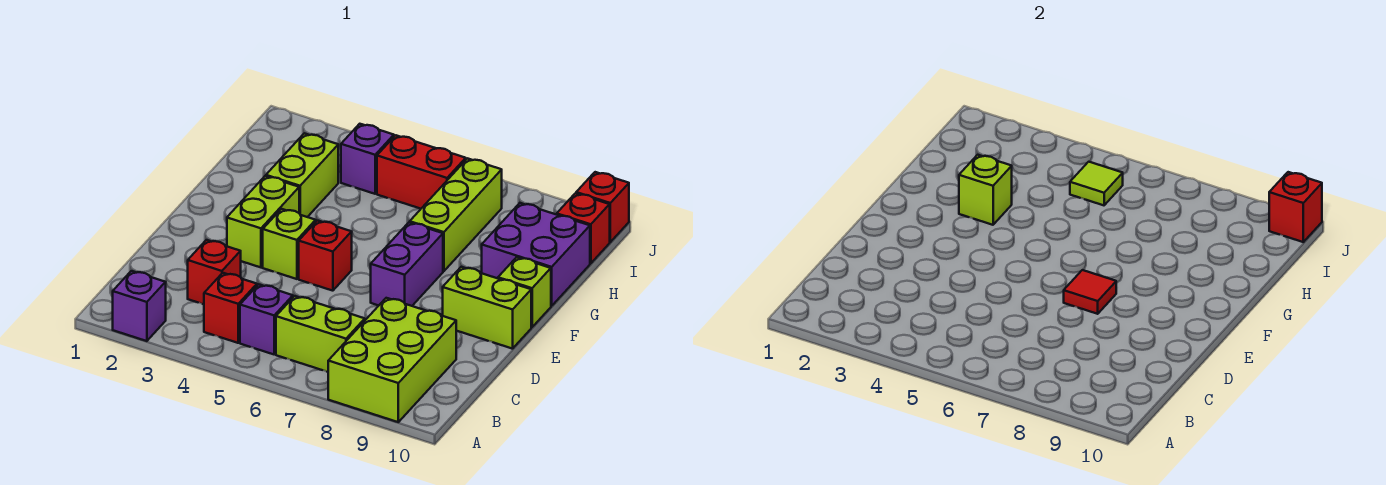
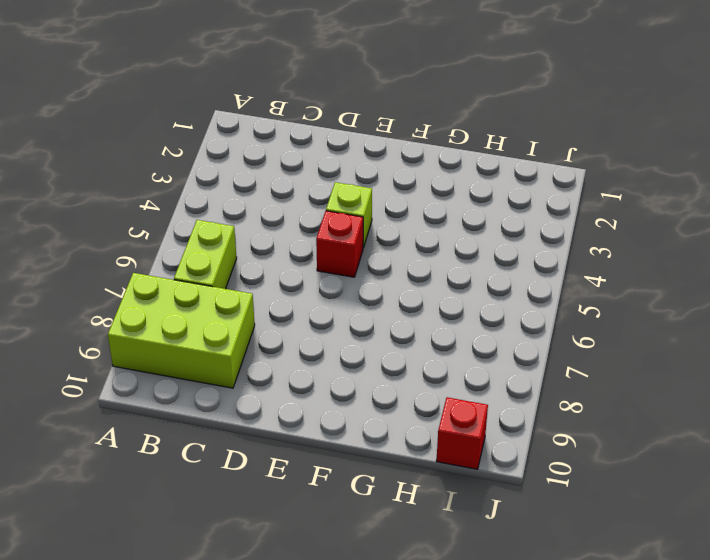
none -> purple 1x1 brick [113,271,166,341]
none -> red 1x1 brick [204,273,257,343]
none -> purple 1x1 brick [240,284,293,354]

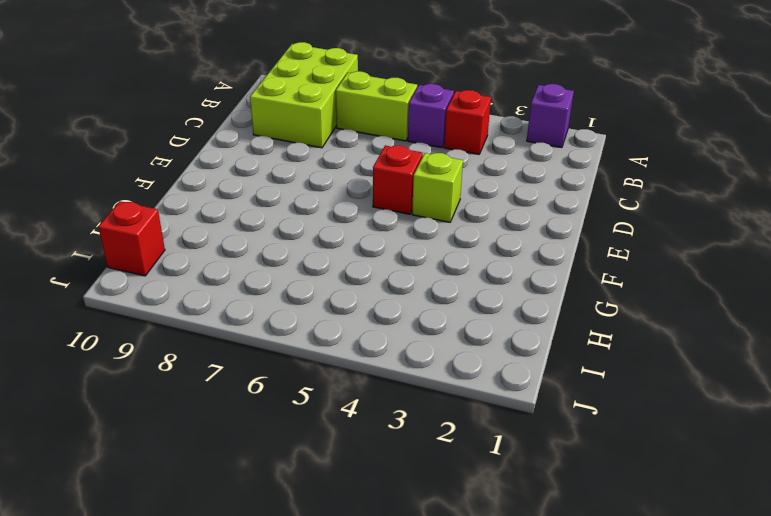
none -> red 1x1 brick [188,240,241,304]
none -> lime 1x2 brick [227,176,299,267]
none -> purple 1x2 brick [371,222,443,306]

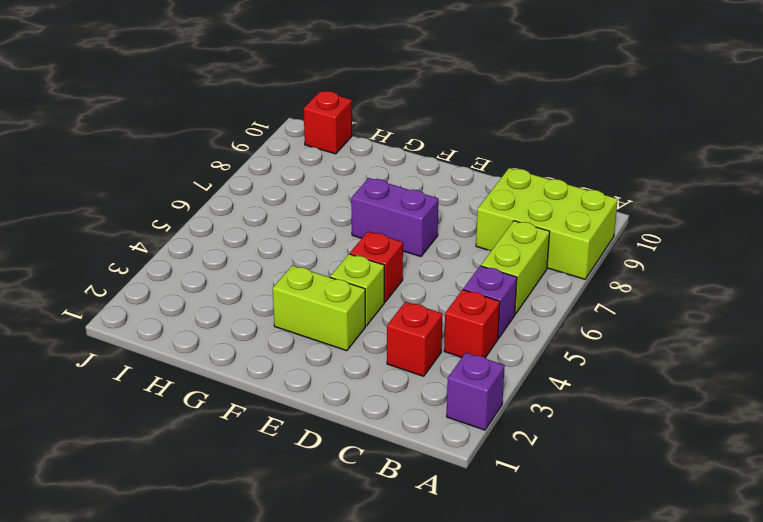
none -> lime 1x2 brick [443,267,531,349]
none -> lime 1x1 brick [498,257,551,327]
none -> lime 1x2 brick [266,133,338,217]

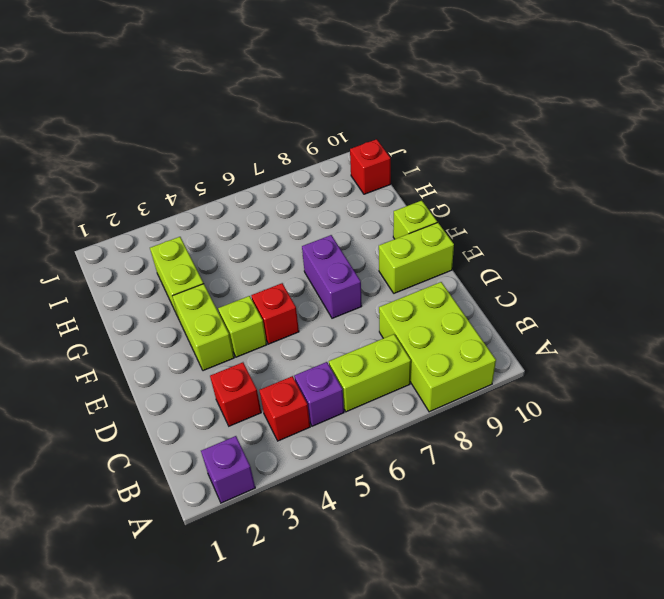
none -> lime 1x3 brick [410,158,502,271]
none -> purple 2x2 brick [482,203,590,306]
none -> purple 1x1 brick [341,124,394,194]

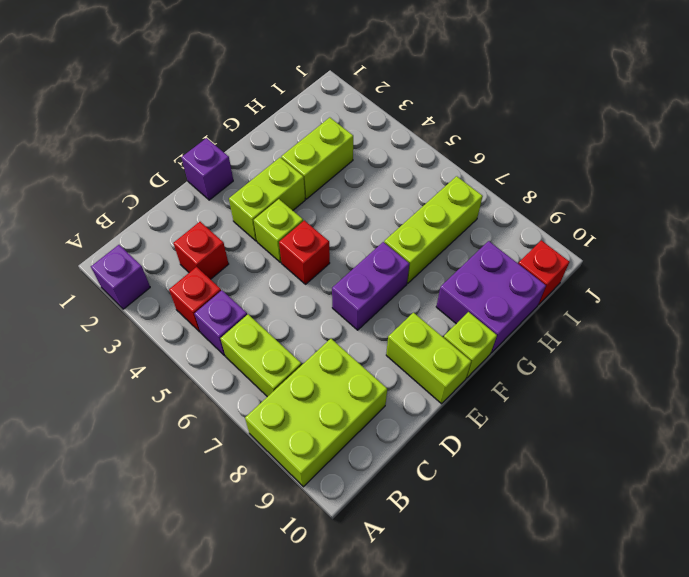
purple 1x1 brick [181,138,233,200] -> purple 1x1 brick moved to [341,124,394,194]
none -> red 1x2 brick [377,135,466,209]
none -> red 1x1 brick [576,172,629,242]
none -> red 1x1 tile [1064,270,1116,314]

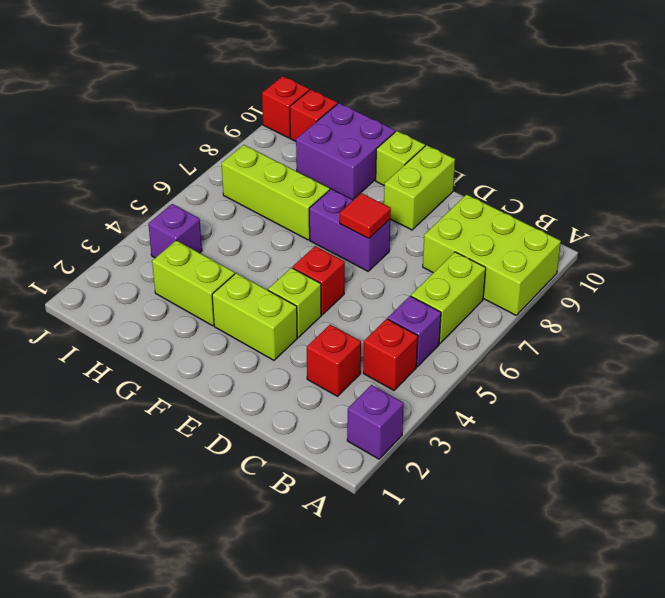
none -> red 1x2 brick [377,135,466,209]
none -> lime 1x1 brick [959,155,1012,225]
none -> lime 1x1 tile [1070,162,1123,205]

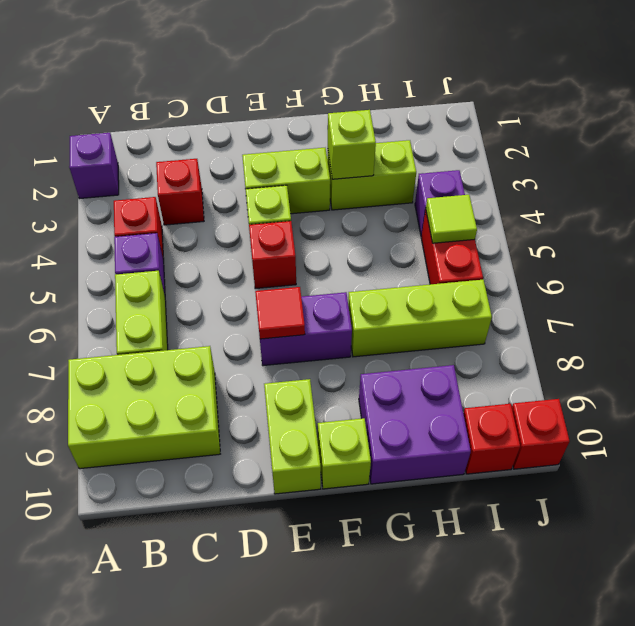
none -> red 1x1 brick [1269,172,1322,242]

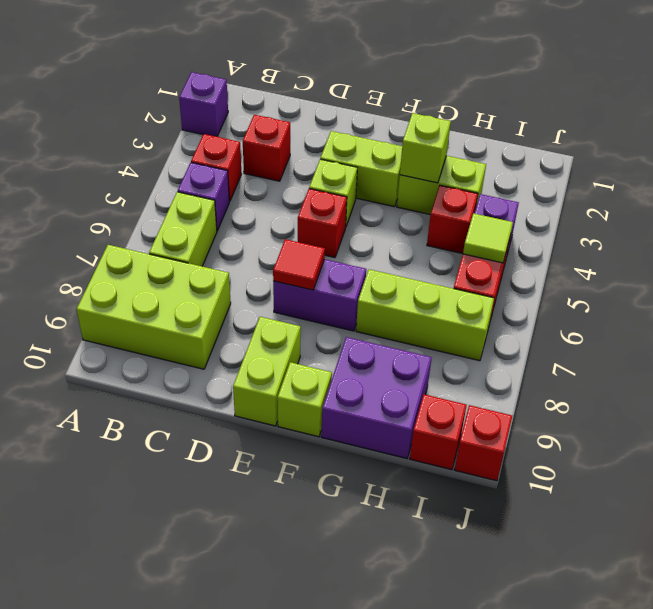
red 1x1 brick [427,185,478,254] -> red 1x1 brick moved to [1269,172,1322,242]

